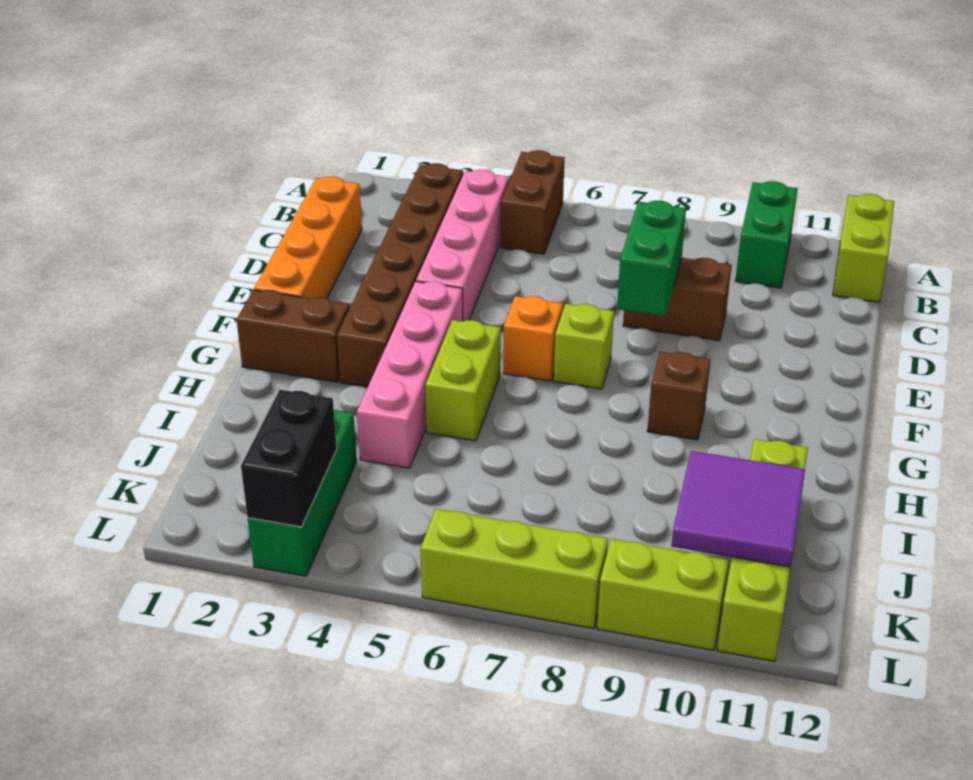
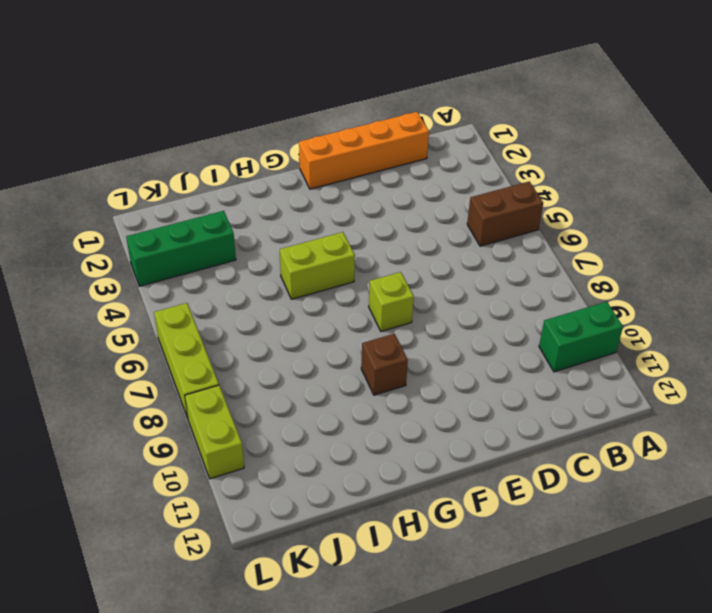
none -> lime 1x2 brick [833,194,894,302]
none -> brown 1x6 brick [337,163,463,387]
none -> pink 1x4 brick [416,170,509,321]

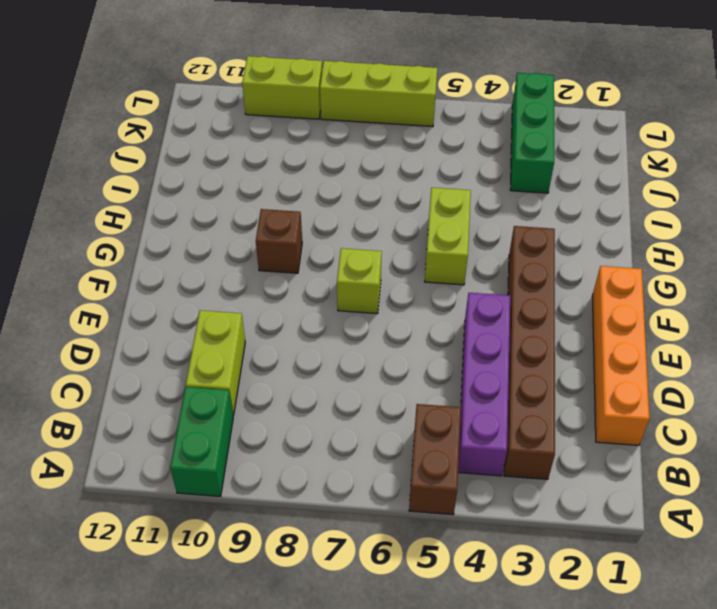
purple 1x4 brick [458,293,510,476] -> pink 1x4 brick [416,170,509,321]
lime 1x2 brick [186,310,245,415] -> lime 1x2 brick moved to [833,194,894,302]
none -> brown 1x2 brick [623,258,732,341]
none -> pink 1x4 brick [357,281,463,468]
none -> orange 1x1 brick [503,296,563,381]

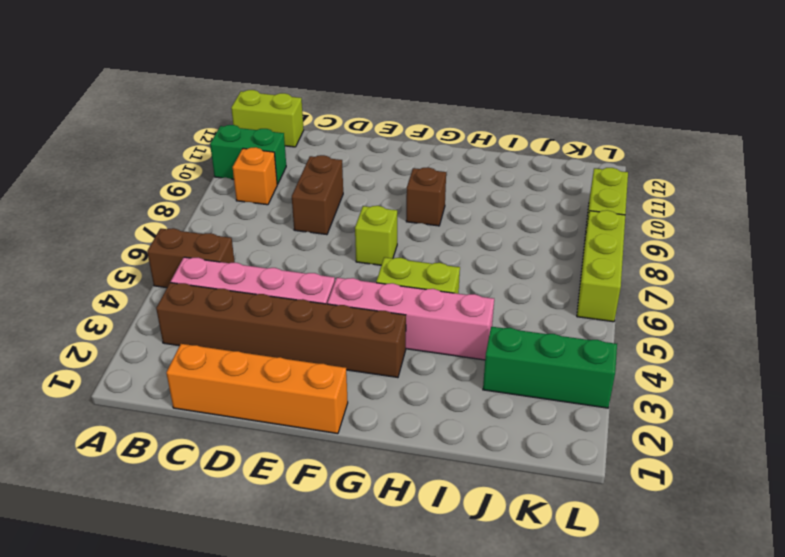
orange 1x1 brick [233,147,277,205] -> orange 1x1 brick moved to [503,296,563,381]
none -> brown 1x2 brick [237,290,349,382]
none -> lime 1x4 brick [717,439,808,661]
none -> green 1x2 brick [617,201,686,316]

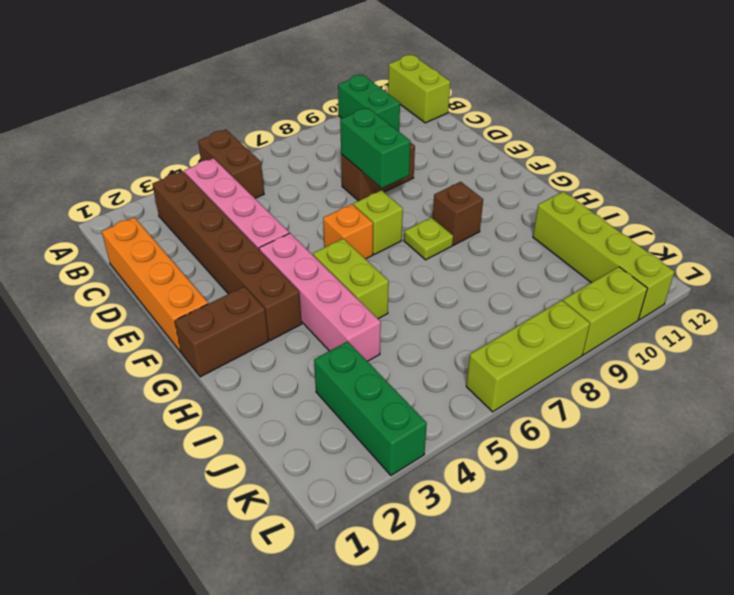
lime 1x1 plate [404,217,453,260] -> none
none -> purple 2x2 tile [671,451,805,567]
none -> black 1x2 brick [241,390,337,527]

